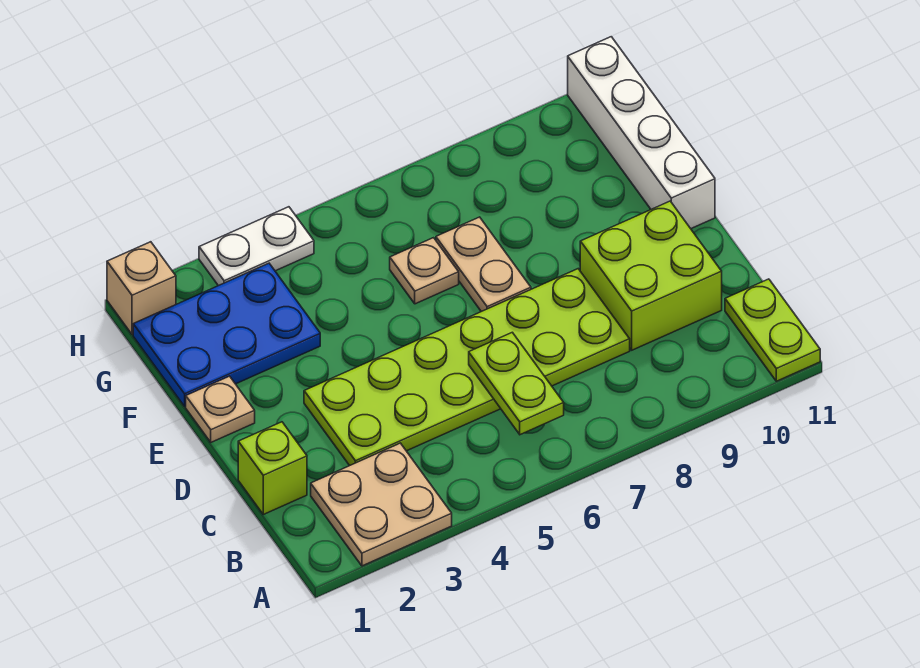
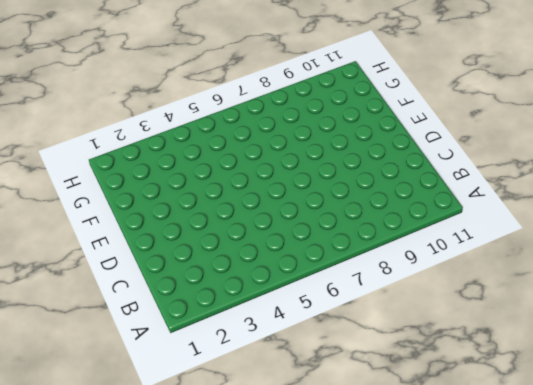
none -> tan 2x2 plate [311,443,452,566]
none -> lime 1x2 plate [725,279,820,381]
none -> lime 1x1 brick [238,422,307,514]

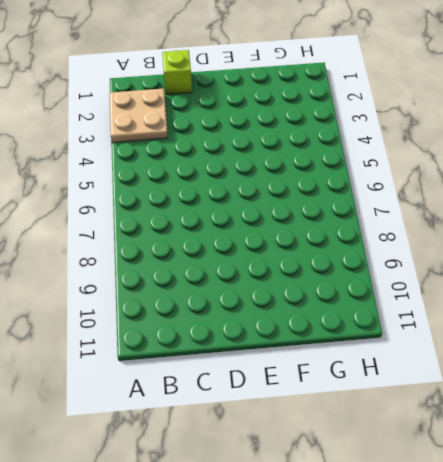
none -> lime 1x2 plate [725,279,820,381]
none -> lime 2x6 plate [304,269,630,466]
none -> lime 2x2 brick [580,201,722,350]

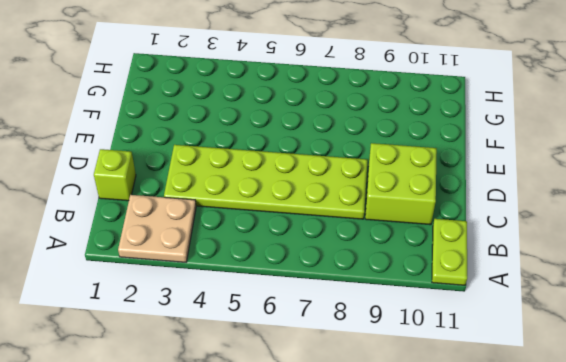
none -> tan 1x1 plate [186,376,255,442]
none -> tan 1x2 plate [436,217,531,312]
none -> white 1x4 brick [568,37,715,229]

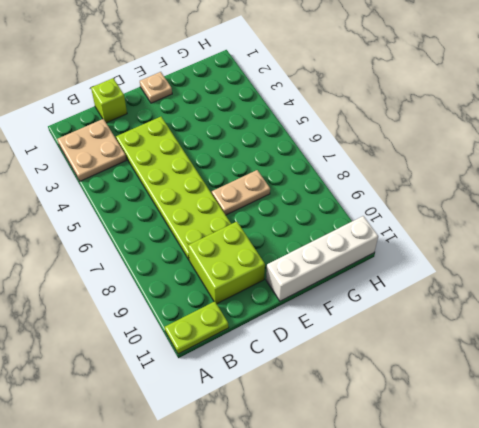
none -> blue 2x3 plate [133,263,320,406]
none -> tan 1x1 plate [390,238,459,304]
none -> tan 1x1 brick [107,242,176,335]

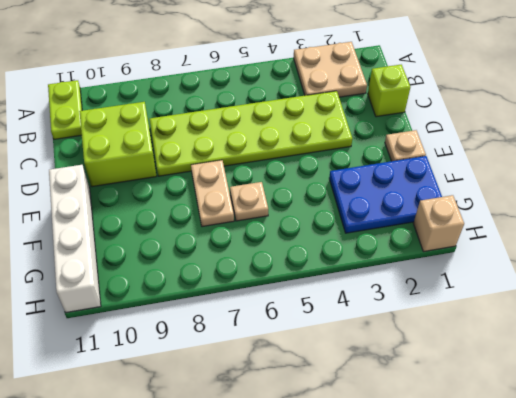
none -> white 1x2 plate [199,207,314,286]
none -> lime 1x2 plate [469,332,564,435]

